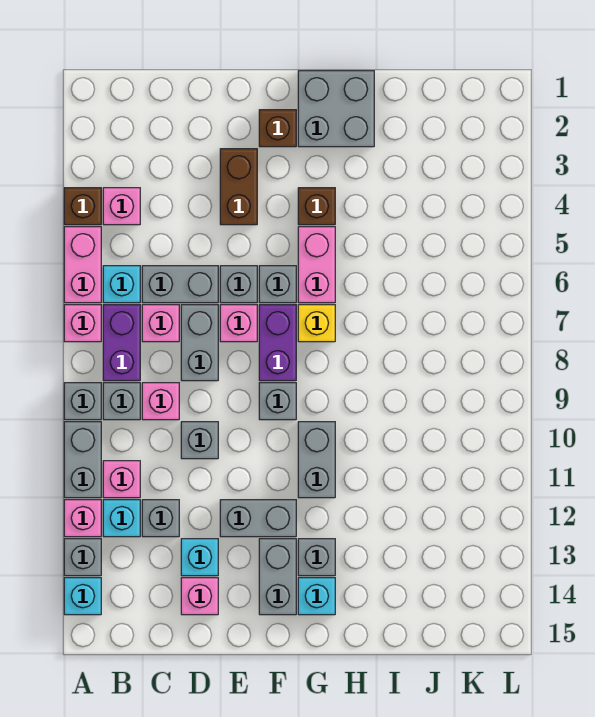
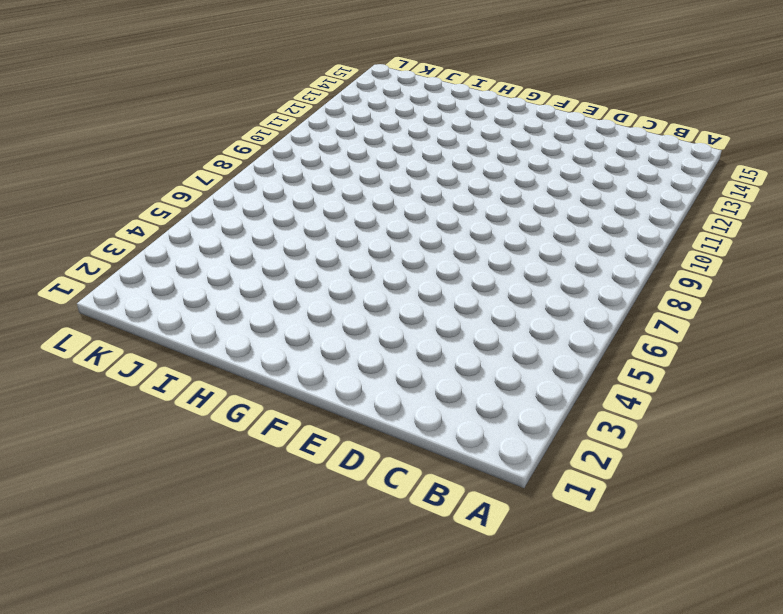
none -> brown 1x1 brick [64,188,101,225]
none -> pink 1x2 brick [64,227,101,303]
none -> pink 1x1 brick [64,305,101,342]
none -> grey 1x1 brick [64,383,101,420]

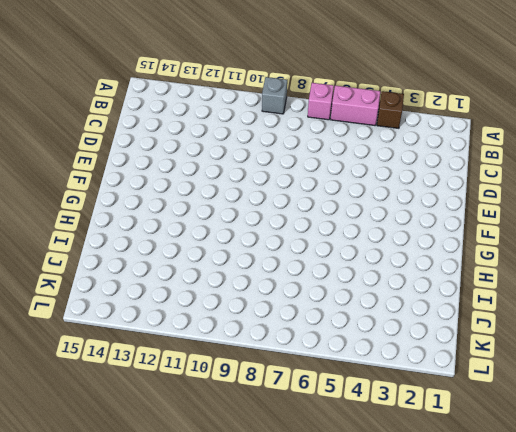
none -> grey 1x2 brick [64,422,101,498]
none -> pink 1x1 brick [64,500,101,537]
none -> grey 1x1 brick [64,539,101,576]
none -> cyan 1x1 brick [64,578,101,615]

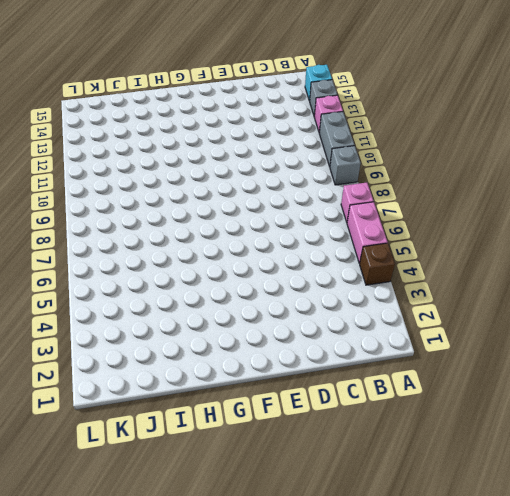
none -> pink 1x1 brick [103,188,140,225]
none -> cyan 1x1 brick [103,266,140,303]
none -> purple 1x2 brick [103,305,140,381]
none -> grey 1x1 brick [103,383,140,420]

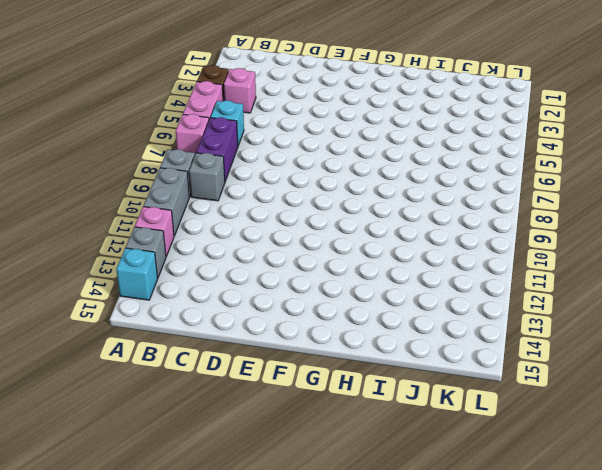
none -> pink 1x1 brick [103,461,140,498]
none -> cyan 1x1 brick [103,500,140,537]
none -> grey 1x2 brick [142,266,218,303]
none -> pink 1x1 brick [142,305,179,342]

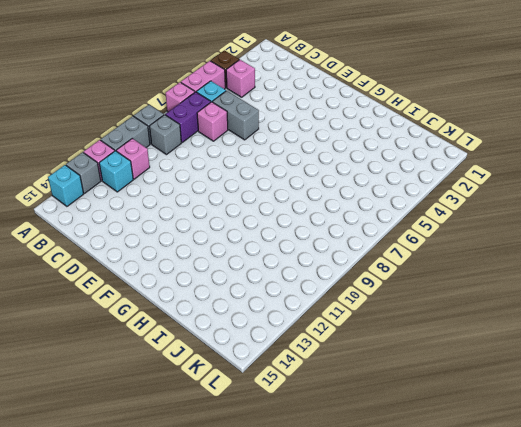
none -> pink 1x1 brick [142,383,179,420]
none -> grey 1x1 brick [142,500,179,537]
none -> grey 1x2 brick [181,305,218,381]
none -> grey 1x1 brick [181,422,218,459]

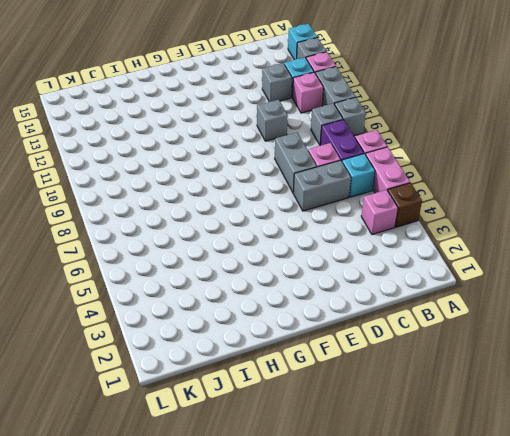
none -> pink 1x1 brick [142,383,179,420]
none -> cyan 1x1 brick [181,539,218,576]
none -> pink 1x1 brick [181,578,218,615]
none -> brown 1x2 brick [220,149,257,225]

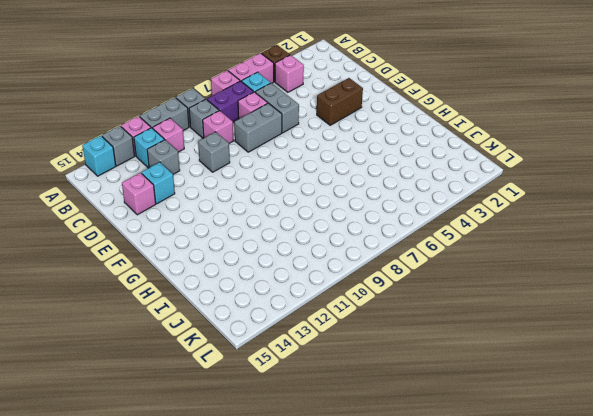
none -> grey 1x1 brick [220,266,257,303]
none -> pink 1x1 brick [220,305,257,342]
none -> grey 1x2 brick [220,500,296,537]
none -> brown 1x1 brick [259,110,296,147]

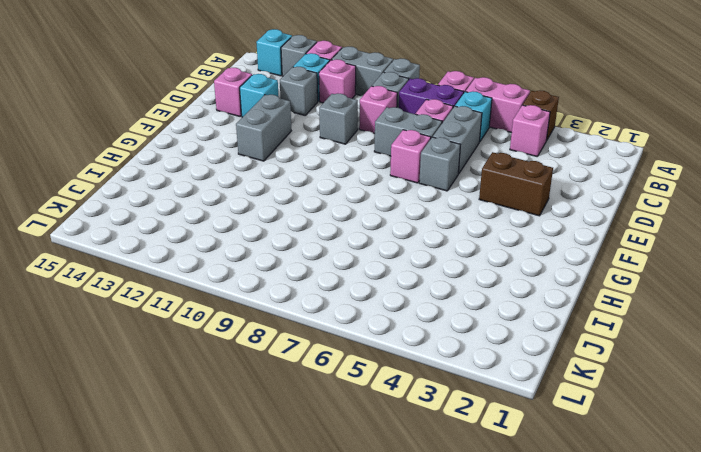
none -> brown 1x1 brick [259,110,296,147]
none -> grey 1x1 brick [259,266,296,303]
none -> purple 1x2 brick [259,305,296,381]
none -> grey 1x1 brick [259,383,296,420]

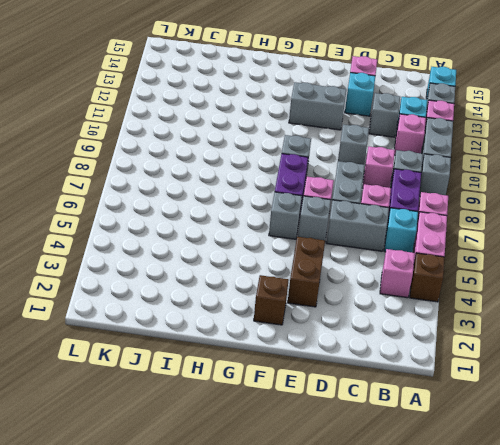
none -> grey 1x2 brick [259,539,296,615]
none -> grey 2x2 brick [298,71,374,147]
none -> brown 1x1 brick [298,188,335,225]
none -> pink 1x2 brick [298,227,335,303]

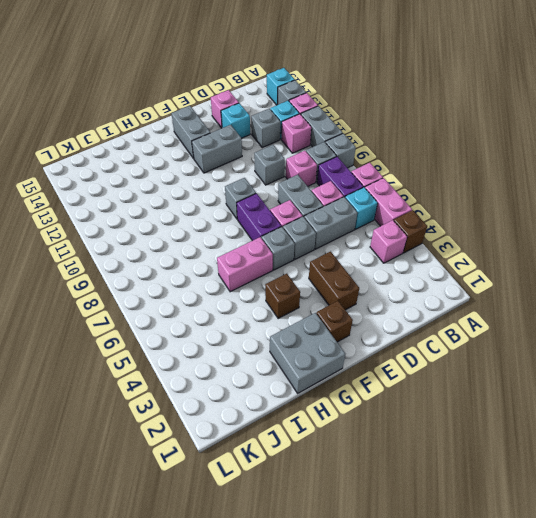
pink 1x2 brick [217,237,273,292] -> pink 1x2 brick turned to [298,227,335,303]
none -> yellow 1x1 brick [298,305,335,342]
none -> grey 1x2 brick [298,422,335,498]
none -> grey 1x1 brick [298,539,335,576]
none -> cyan 1x1 brick [298,578,335,615]

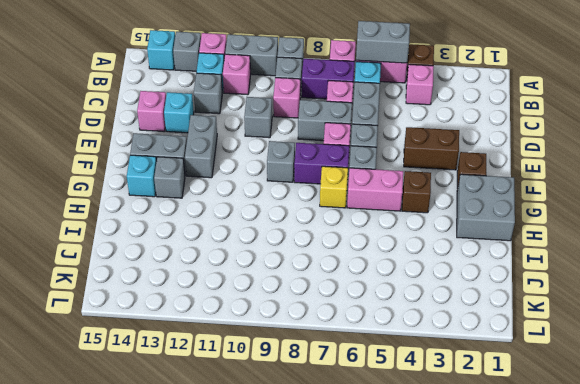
grey 1x2 brick [356,21,410,63] -> grey 1x2 brick moved to [298,422,335,498]

